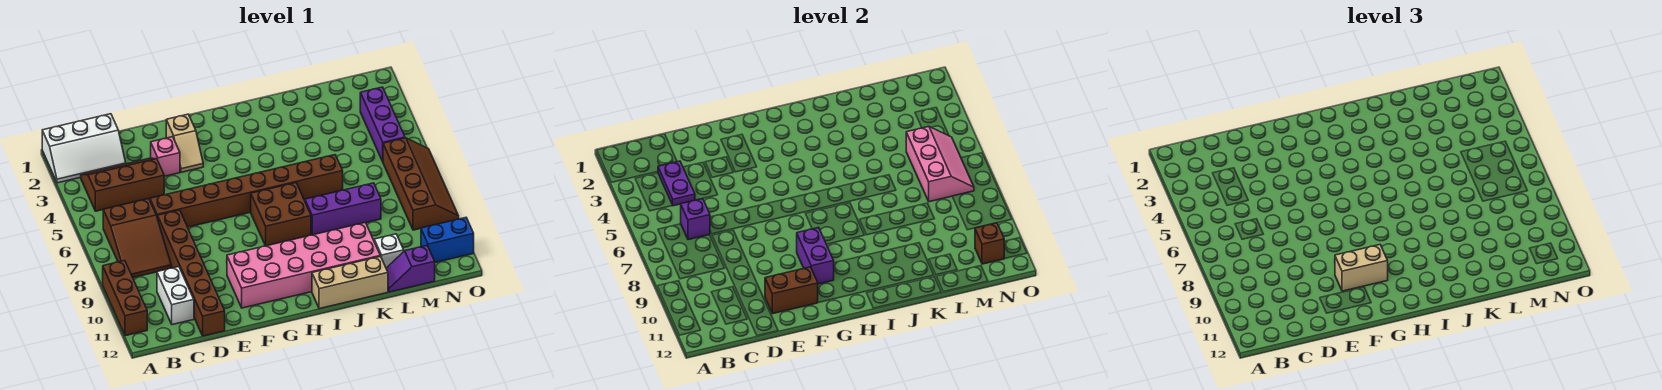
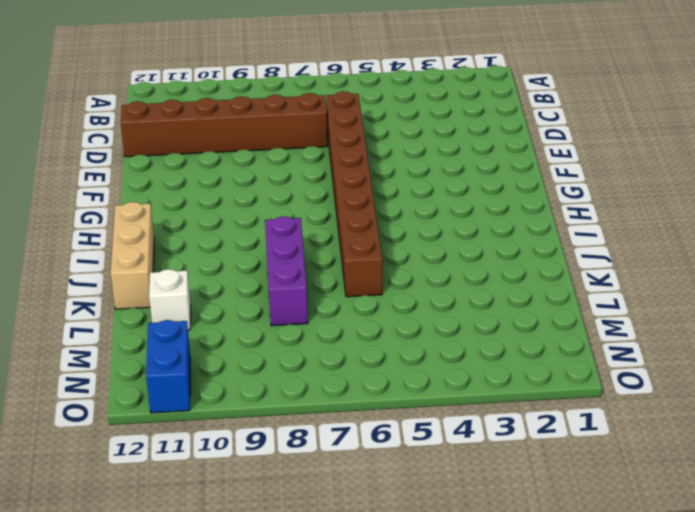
none -> white 2x3 slope [42,114,126,183]
none -> brown 1x3 brick [103,261,147,336]
none -> brown 2x3 slope [81,158,164,211]

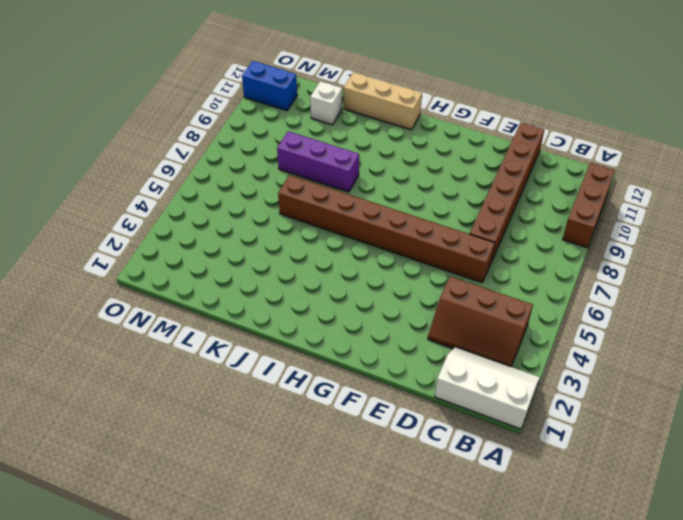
none -> brown 2x3 slope [103,199,171,277]
none -> white 1x2 brick [157,267,194,325]
none -> pink 1x1 brick [151,137,180,176]

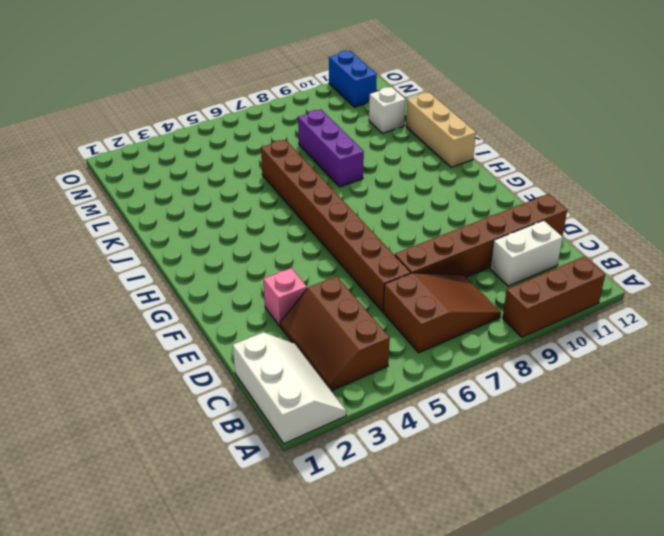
none -> tan 1x2 slope [166,114,203,172]
none -> pink 2x6 brick [227,222,380,308]
none -> brown 2x2 brick [251,183,311,246]

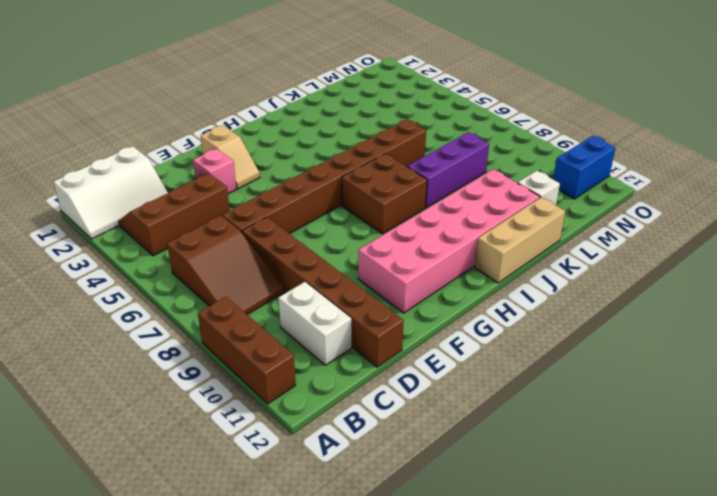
none -> purple 1x2 slope [386,246,435,292]
none -> purple 1x3 brick [360,87,405,161]
none -> brown 2x4 slope [383,138,459,230]

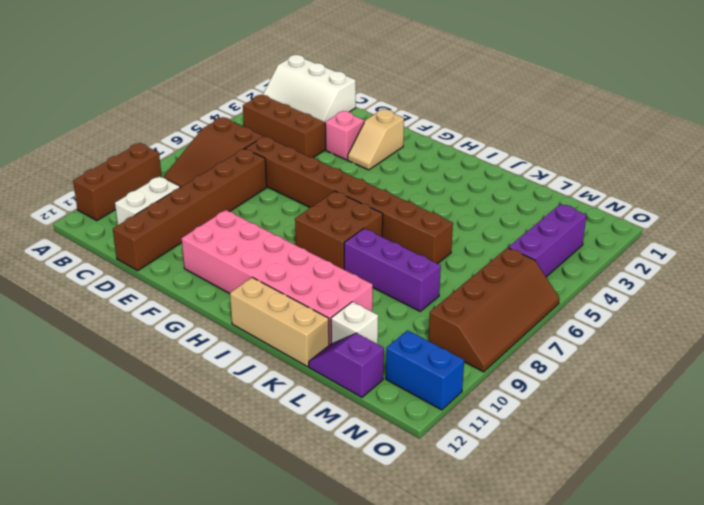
none -> purple 1x2 plate [658,161,695,206]
none -> purple 1x1 brick [681,199,710,240]
none -> brown 1x2 brick [765,267,818,314]

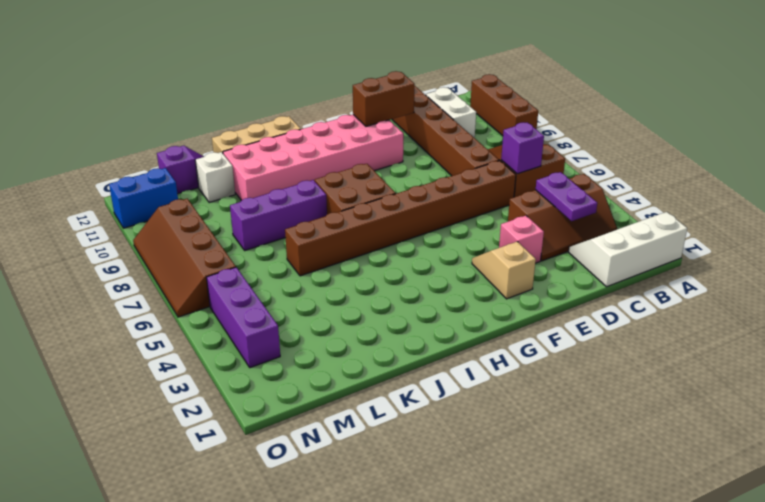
none -> purple 1x2 brick [797,227,834,284]
none -> pink 2x3 slope [906,126,974,202]
none -> brown 1x1 brick [975,223,1005,264]

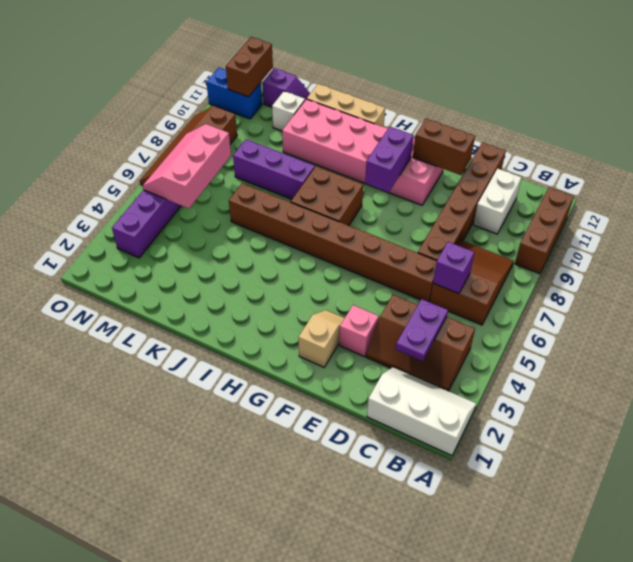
brown 1x2 brick [226,37,273,97] -> brown 1x1 brick [975,223,1005,264]
none -> tan 1x2 brick [1335,245,1388,291]

